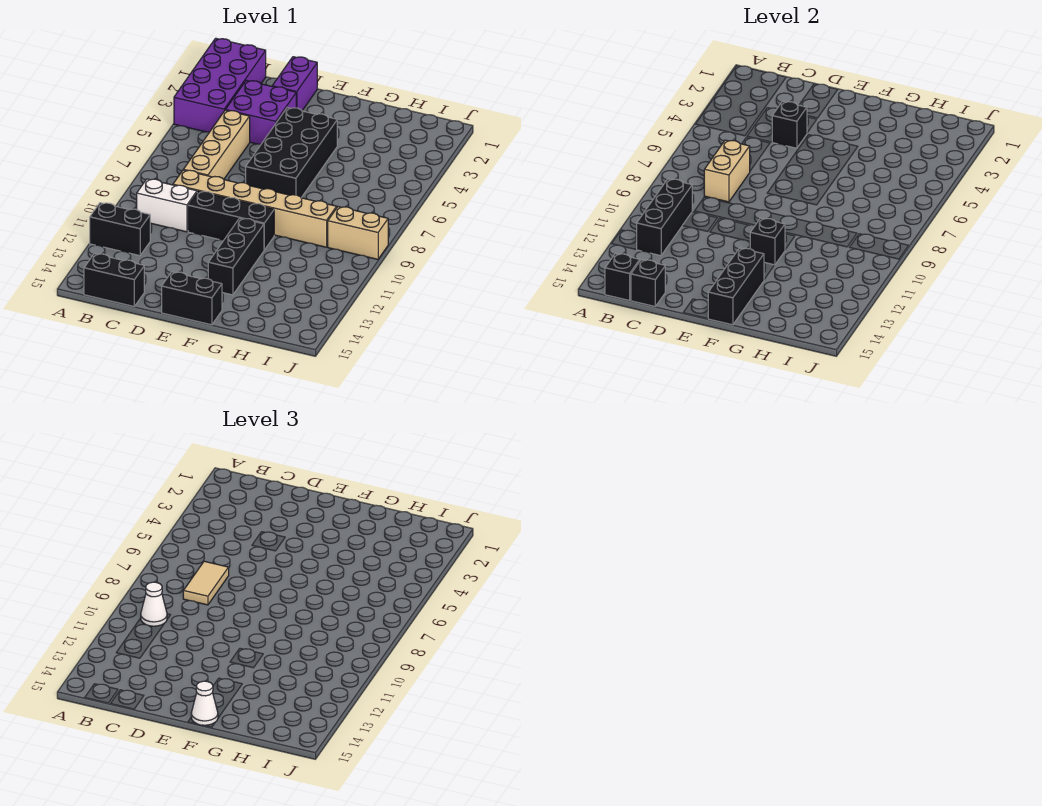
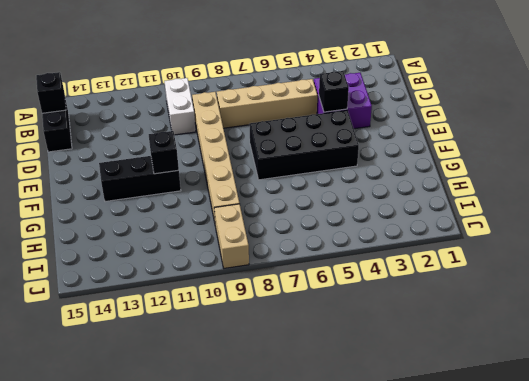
none -> purple 2x4 brick [174,38,266,132]
none -> black 1x2 brick [90,203,150,256]
none -> purple 1x2 brick [272,57,317,110]

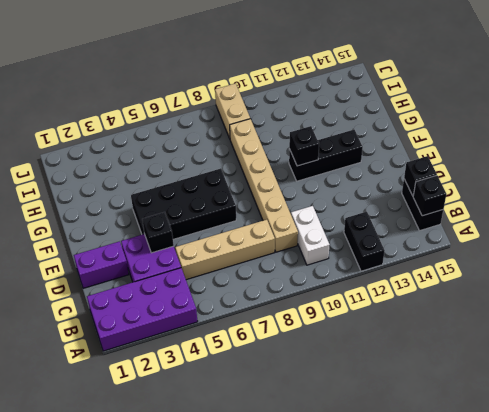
none -> black 1x3 brick [188,191,274,250]
none -> black 1x2 brick [162,272,222,325]
none -> black 1x3 brick [636,179,692,256]

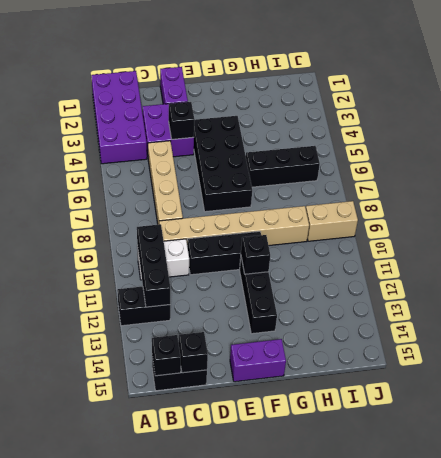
purple 1x2 brick [230,339,286,382] -> black 1x2 brick [162,272,222,325]
black 1x3 brick [246,146,320,187] -> black 1x3 brick turned to [708,248,764,325]
none -> tan 1x2 brick [704,140,750,202]
none -> white 1x1 cone [141,582,167,626]
none -> tan 1x2 tile [183,561,229,605]

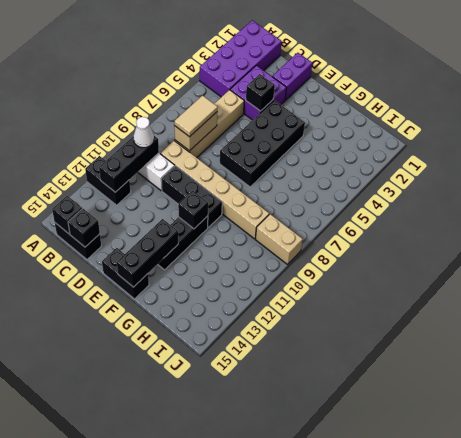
none -> white 1x1 cone [191,681,218,725]

